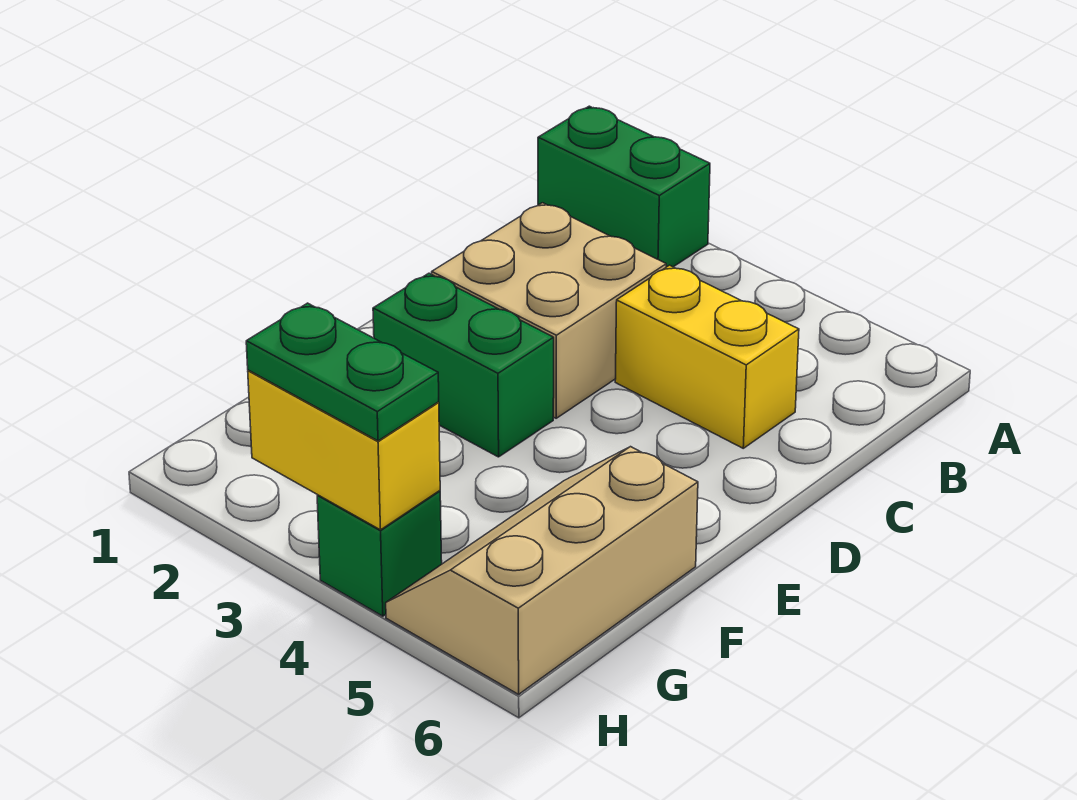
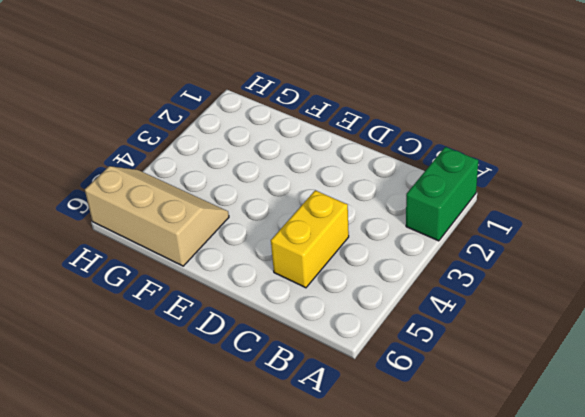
none -> tan 2x2 brick [432,203,666,418]
none -> green 1x2 brick [373,273,554,457]

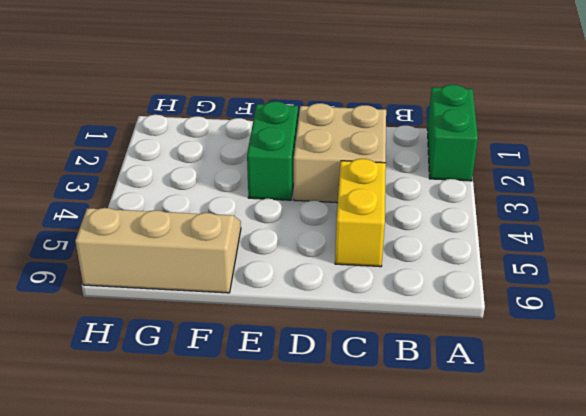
none -> green 1x1 brick [317,491,442,616]
none -> yellow 1x2 brick [248,370,440,530]

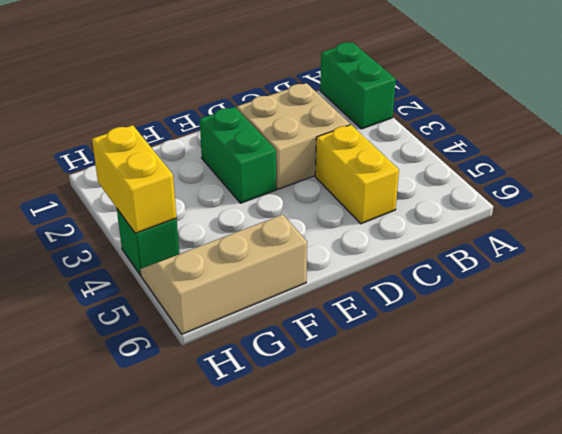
none -> green 1x2 plate [246,303,439,441]

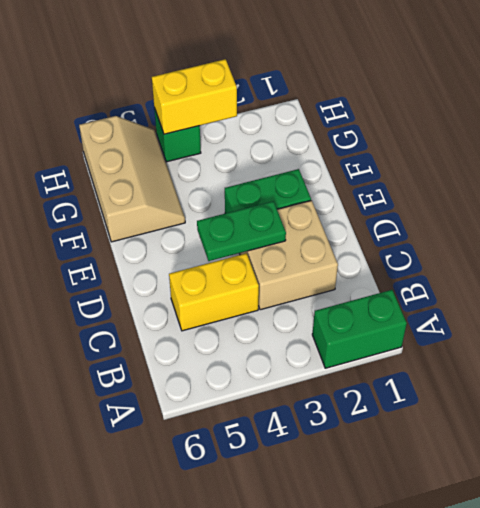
green 1x2 plate [197,201,286,261] -> green 1x2 plate moved to [246,303,439,441]

